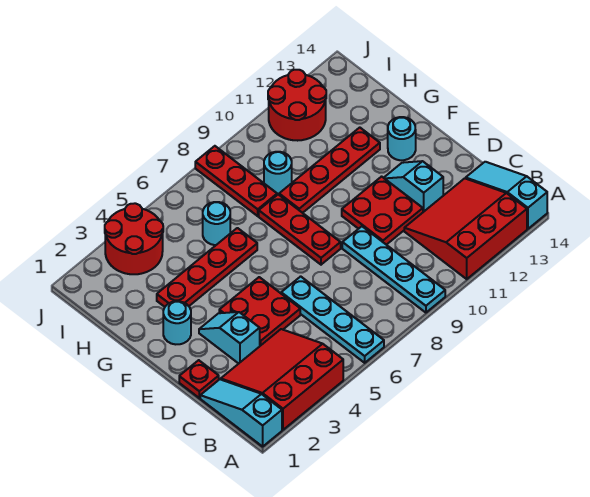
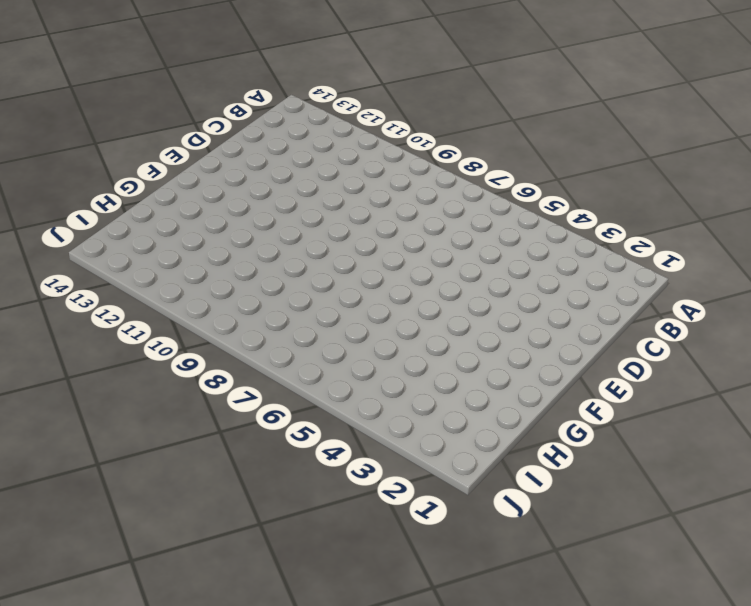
none -> cyan 1x3 slope [200,379,282,446]
none -> red 3x3 slope [221,329,343,430]
none -> cyan 1x4 plate [281,276,384,363]

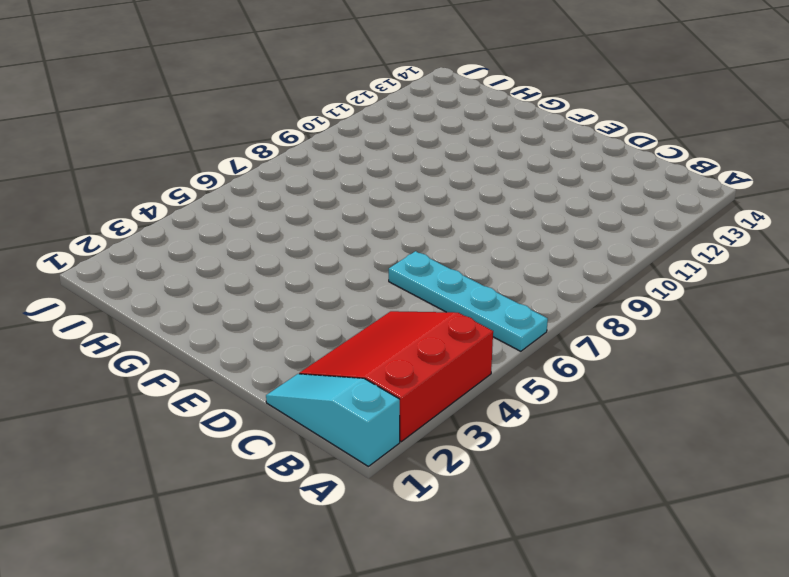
none -> cyan 1x4 plate [342,226,445,313]
none -> red 3x3 slope [404,178,527,279]
none -> cyan 1x3 slope [466,162,547,229]

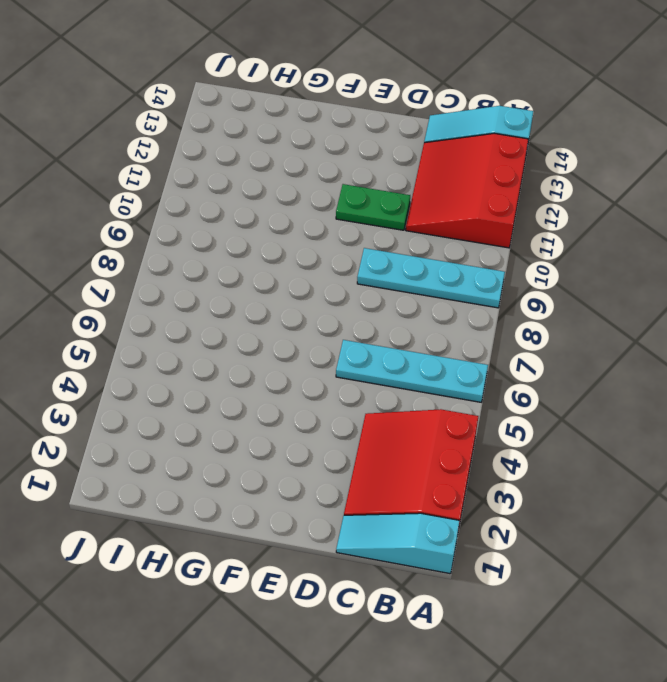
green 1x2 plate [336,184,410,230] -> red 2x2 plate [342,177,423,245]
none -> red 1x1 plate [179,360,219,398]
none -> cyan 1x2 slope [199,312,260,364]
none -> red 2x2 plate [219,277,300,346]

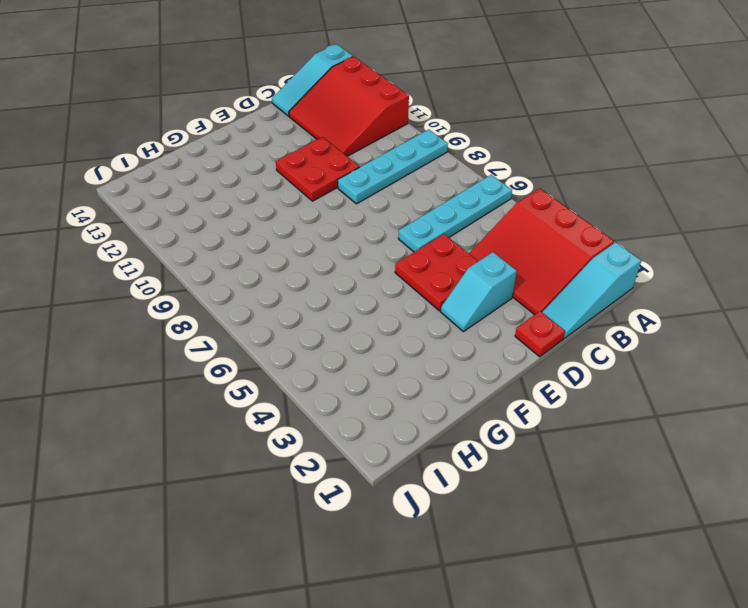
none -> cyan 1x2 slope [384,161,443,212]
none -> red 1x3 plate [259,194,341,265]
none -> cyan 1x1 round brick [163,301,191,344]

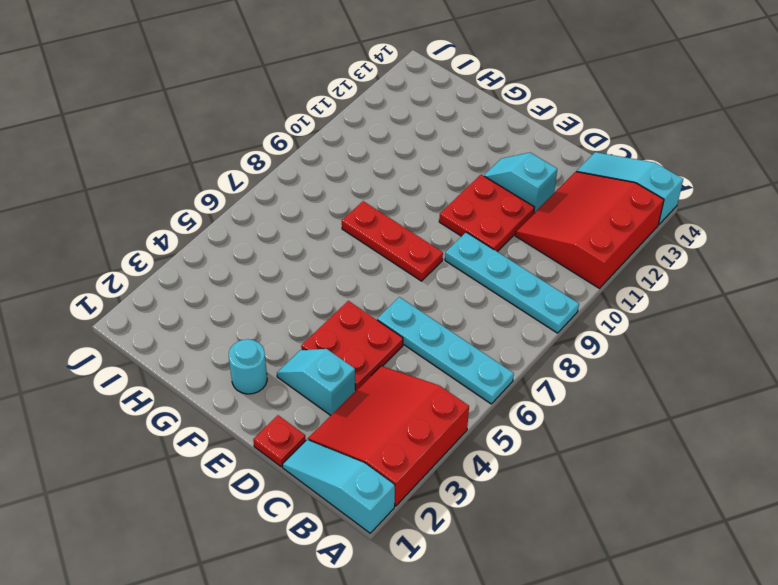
none -> cyan 1x1 round brick [388,117,416,160]
none -> red 1x4 plate [157,228,257,307]
none -> red 1x4 plate [279,128,380,213]

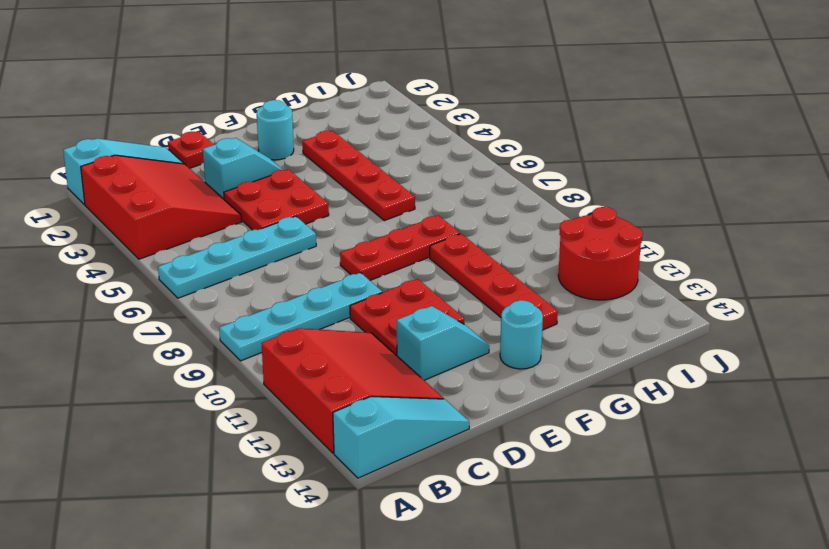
none -> cyan 1x1 round brick [203,202,230,245]
none -> red 1x3 plate [195,146,277,216]
none -> cyan 1x1 round brick [264,152,292,195]

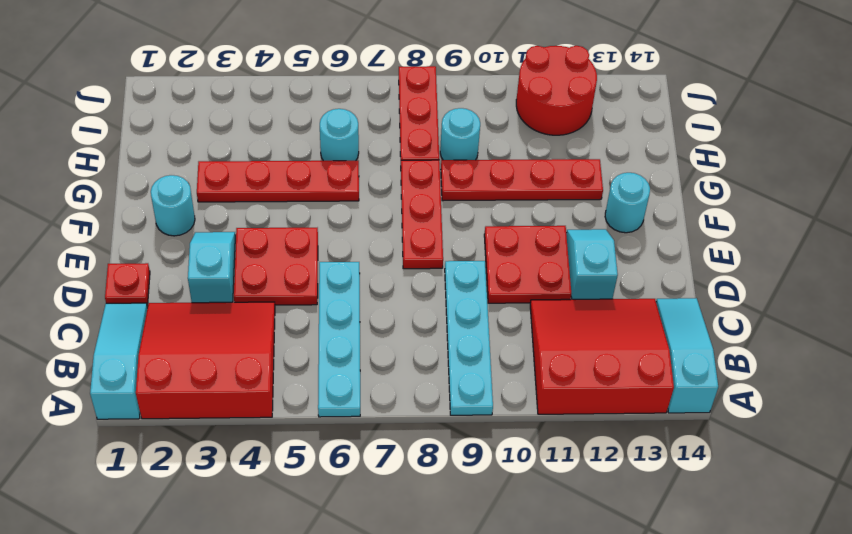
none -> red 2x2 round brick [105,203,163,274]

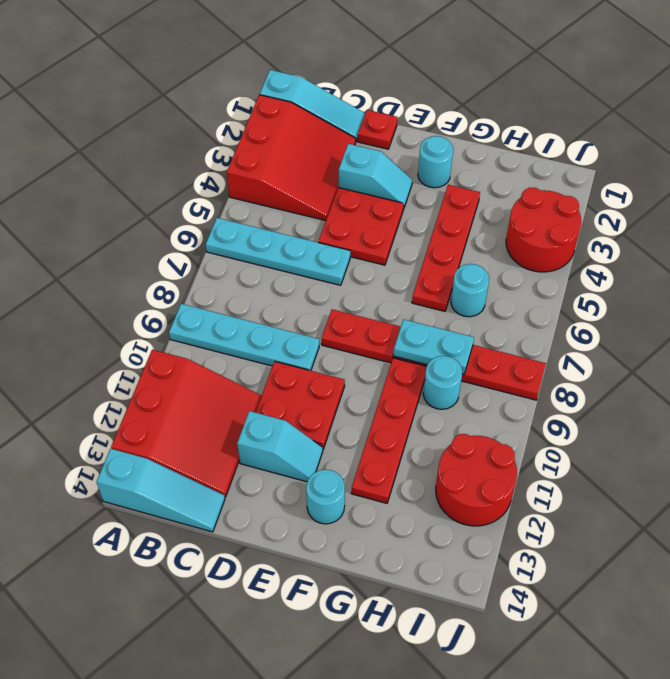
cyan 1x2 plate [393,319,474,374] -> none

